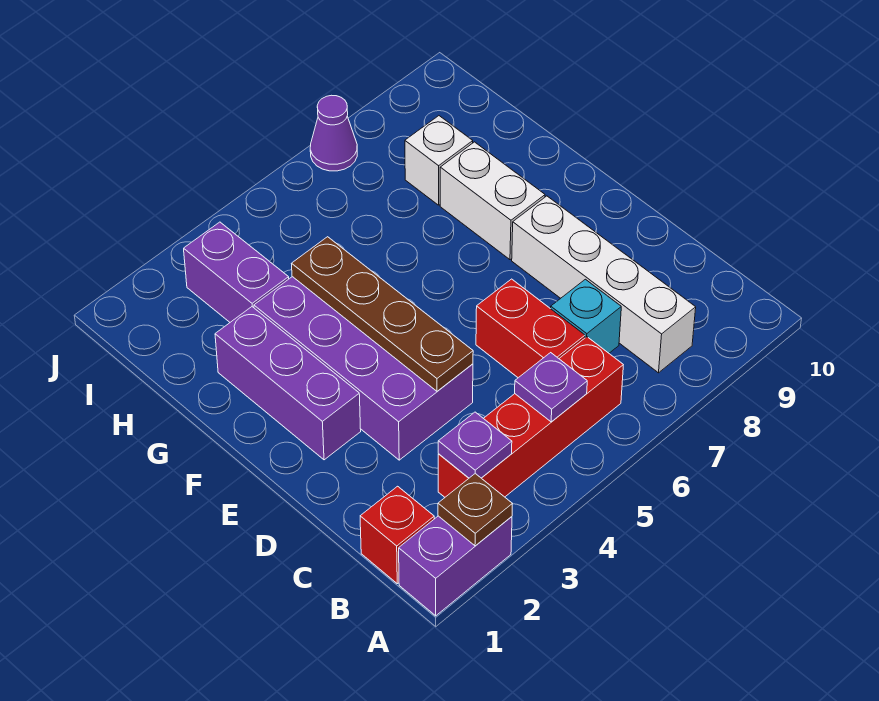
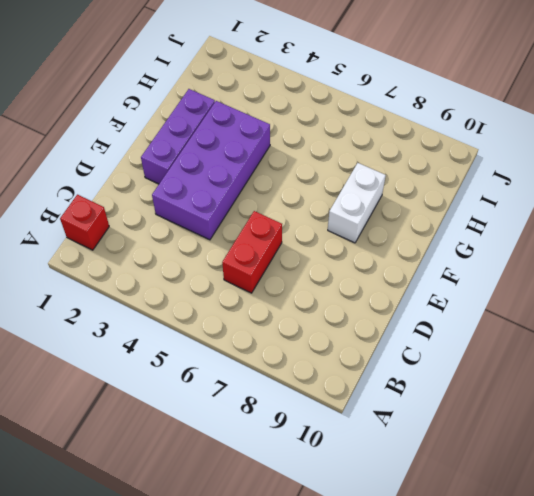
none -> purple 1x2 brick [399,516,512,616]
none -> red 1x4 brick [438,337,623,497]
none -> white 1x4 brick [512,196,696,373]

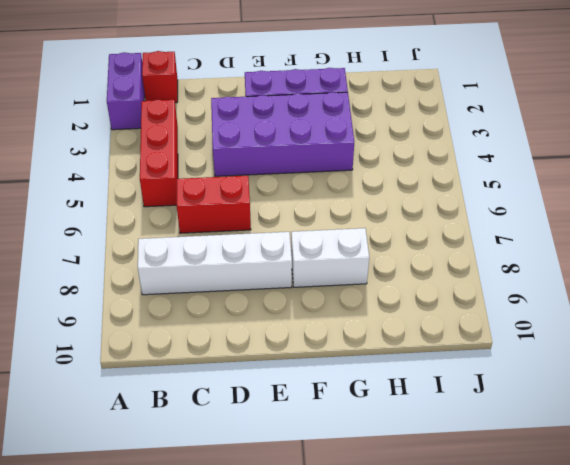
red 1x3 brick [140,100,178,207] -> red 1x4 brick [438,337,623,497]
none -> cyan 1x1 brick [551,279,621,353]
none -> purple 1x2 brick [184,222,289,322]
none -> white 1x1 brick [405,116,473,205]

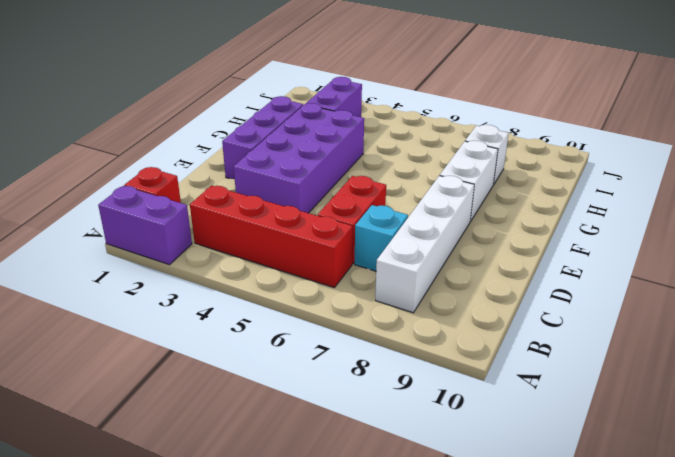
none -> purple 1x1 cone [310,95,357,171]
none -> brown 1x1 plate [438,474,512,546]
none -> purple 1x1 plate [438,412,512,478]

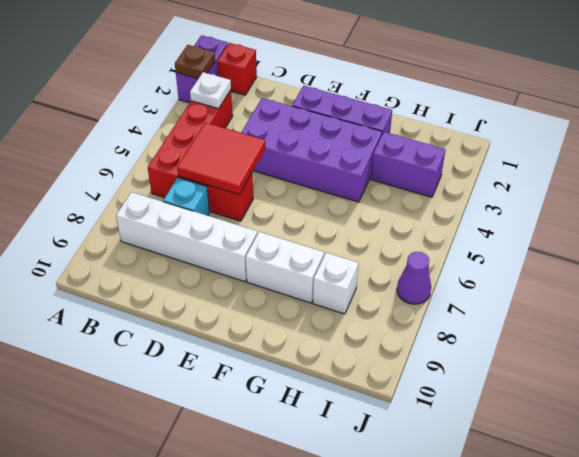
white 1x1 plate [190,72,231,109] -> purple 1x1 plate [438,412,512,478]
red 2x2 tile [177,123,265,195] -> none
none -> purple 1x1 plate [515,353,587,422]
none -> brown 1x4 plate [292,237,473,391]

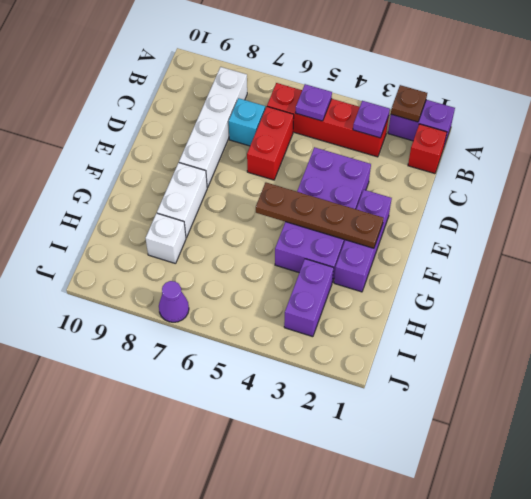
brown 1x4 plate [256,183,383,248] -> brown 1x4 plate turned to [292,237,473,391]

